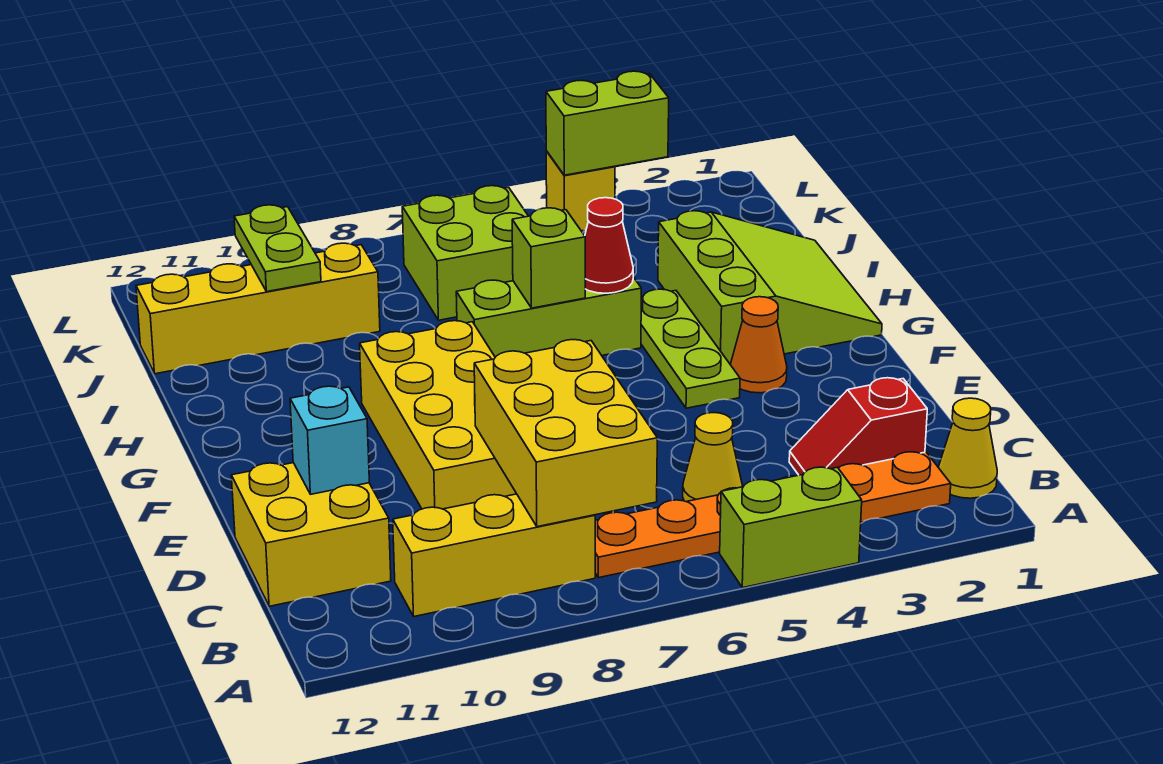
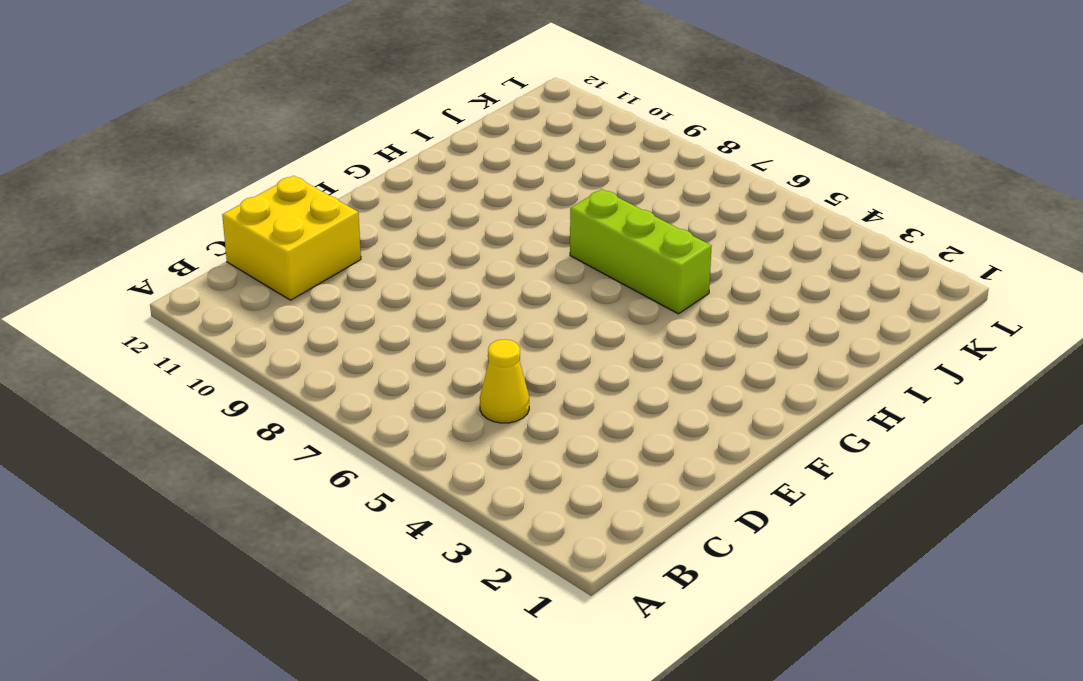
none -> lime 1x2 brick [720,467,862,588]
none -> yellow 1x1 cone [939,398,997,498]
none -> orange 1x6 plate [595,452,951,578]

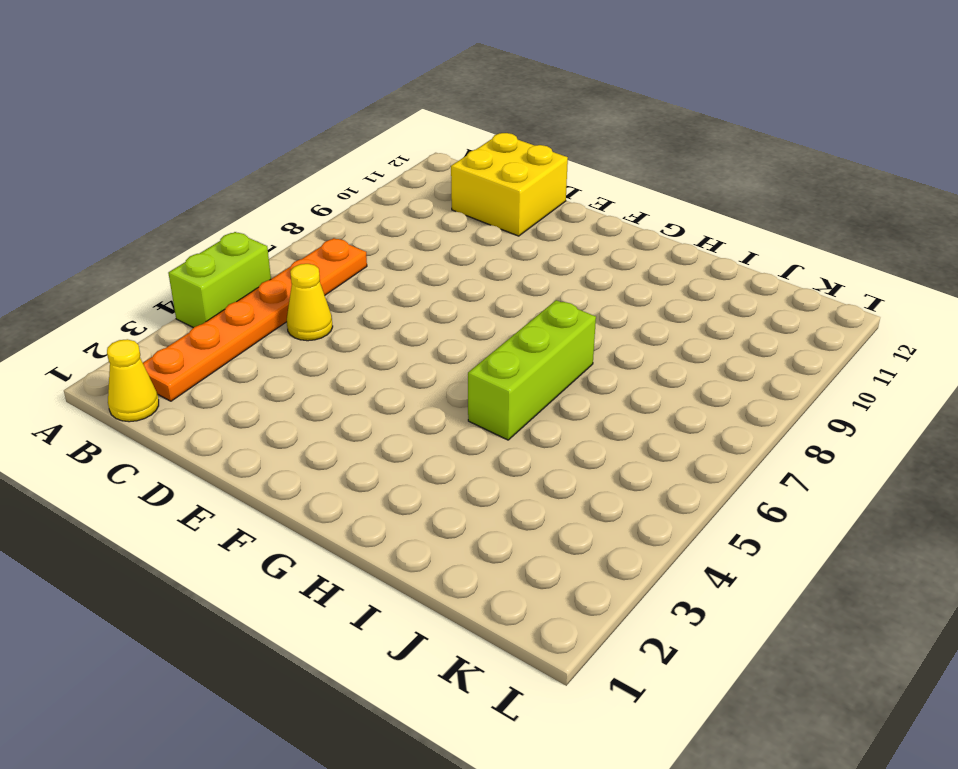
none -> yellow 1x3 brick [393,494,595,616]
none -> red 1x2 slope [789,378,927,475]
none -> yellow 2x4 brick [360,321,516,509]

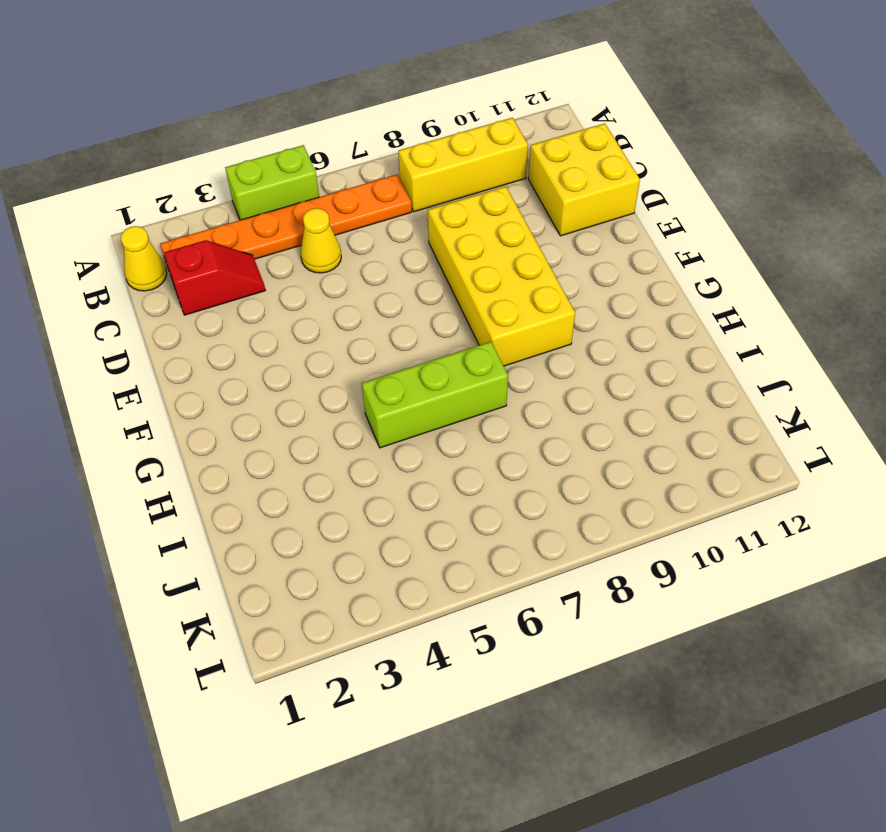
none -> orange 1x1 cone [731,297,787,393]
none -> lime 1x3 plate [641,289,740,408]
none -> lime 3x3 slope [658,211,882,365]

